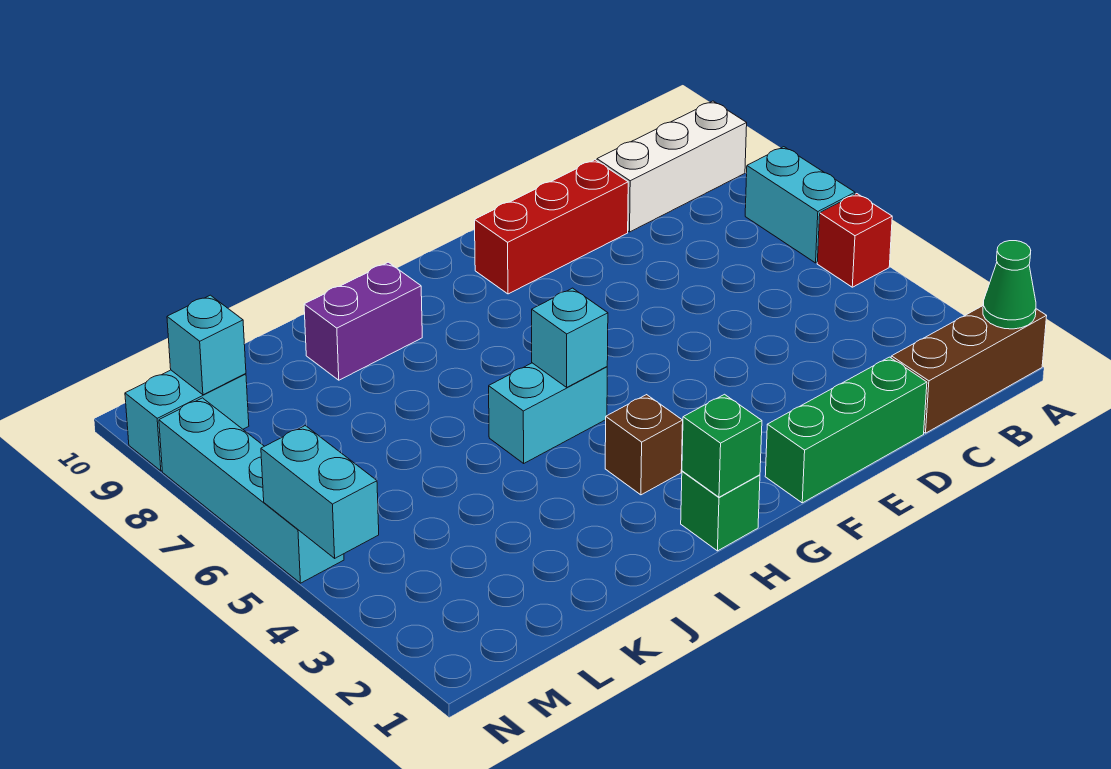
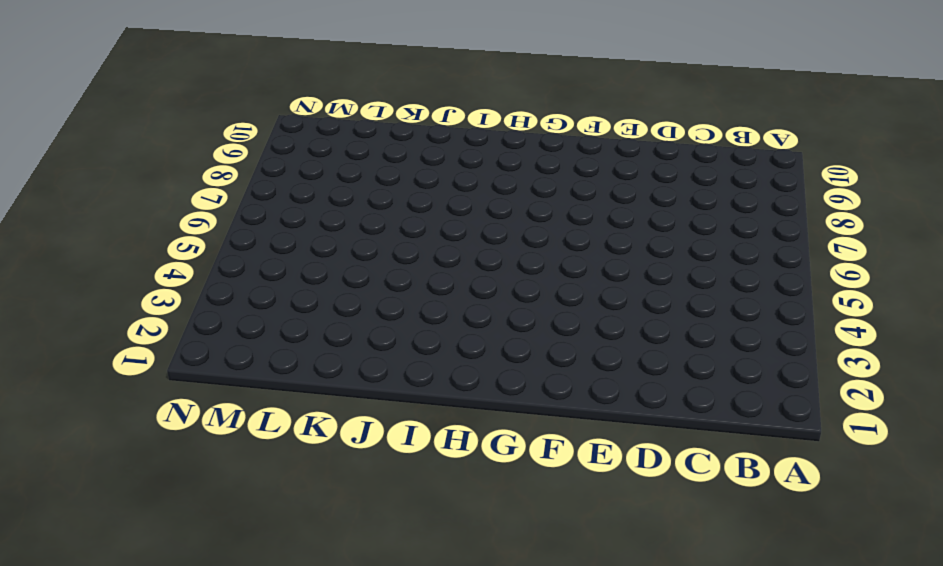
none -> brown 1x3 brick [891,306,1047,433]
none -> red 1x1 brick [817,194,892,287]
none -> cyan 1x2 brick [745,147,855,263]

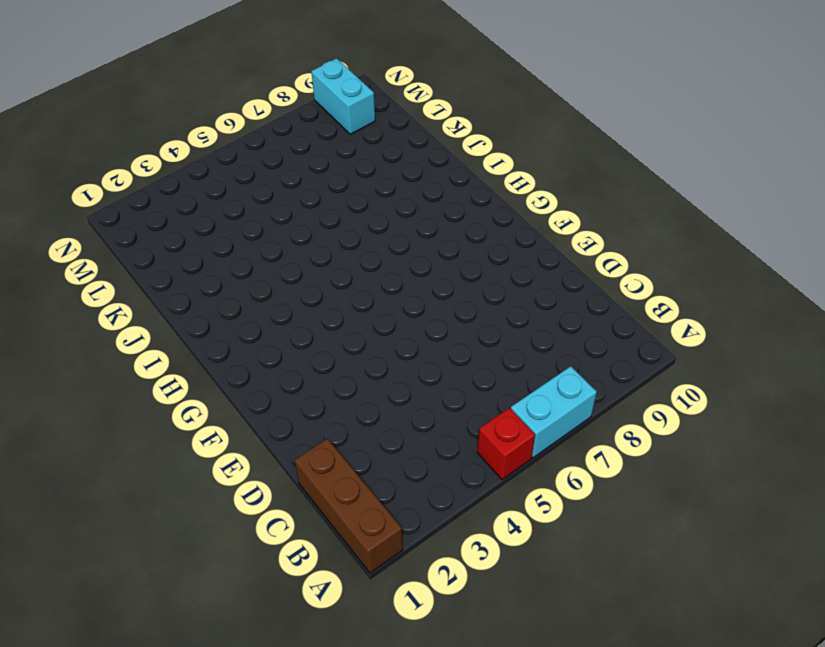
none -> white 1x3 brick [597,101,747,232]
none -> green 1x3 brick [765,357,927,503]
none -> red 1x3 brick [475,160,628,294]

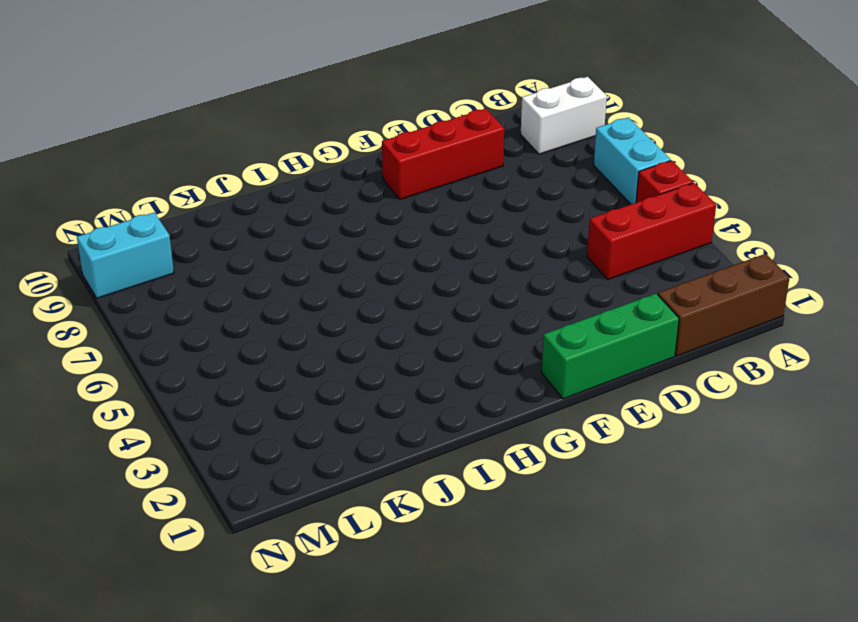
red 1x3 brick [587,183,716,279] -> none
white 1x2 brick [521,77,607,154] -> white 1x3 brick [597,101,747,232]
none -> green 1x1 brick [681,471,760,551]
none -> brown 1x1 brick [605,395,683,495]
none -> cyan 1x2 brick [489,363,607,463]

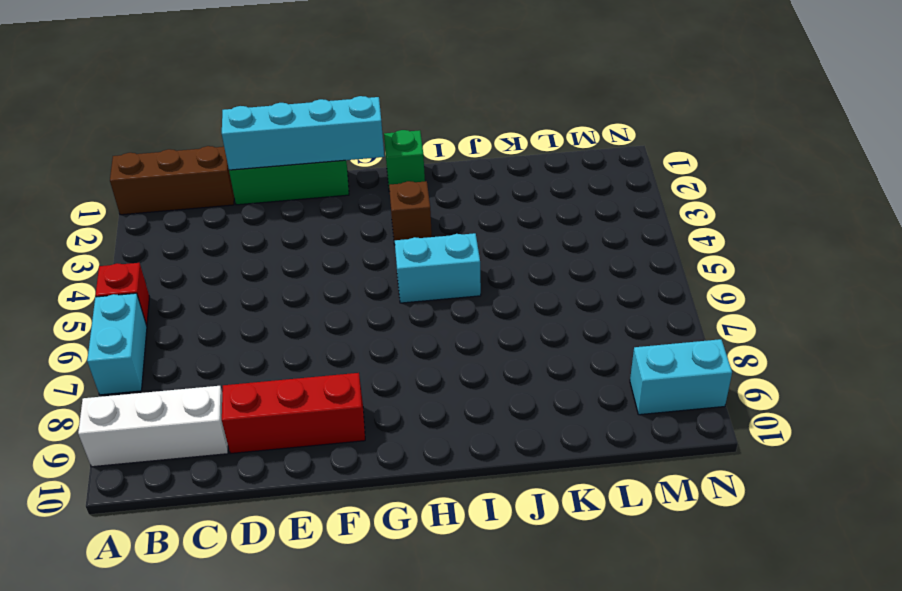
cyan 1x4 brick [222,96,384,170] -> cyan 1x4 brick turned to [159,398,344,583]
none -> purple 1x2 brick [304,262,422,380]
none -> green 1x1 cone [983,241,1036,329]
none -> green 1x1 brick [682,394,762,497]

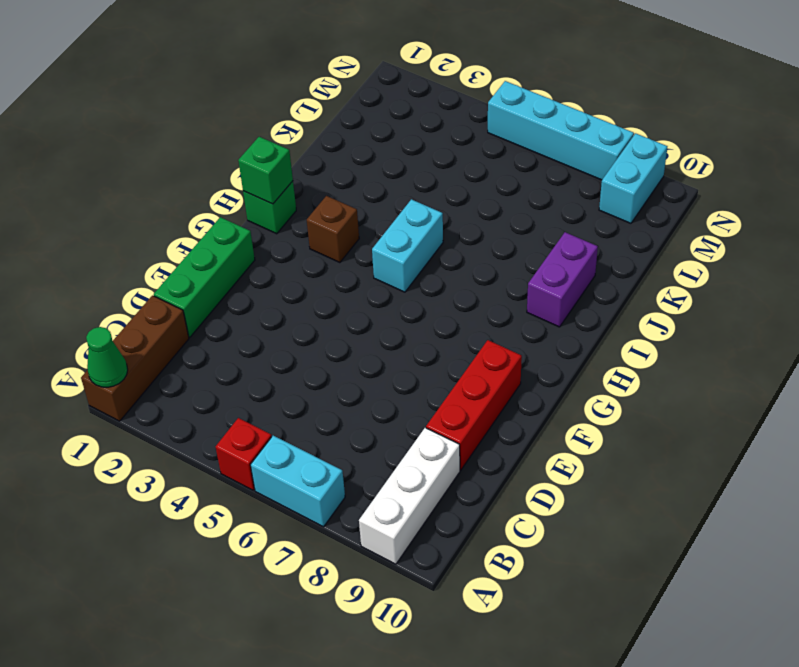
none -> cyan 1x1 brick [532,288,608,387]
none -> cyan 1x1 brick [167,295,246,395]
none -> cyan 1x2 brick [261,426,379,558]

